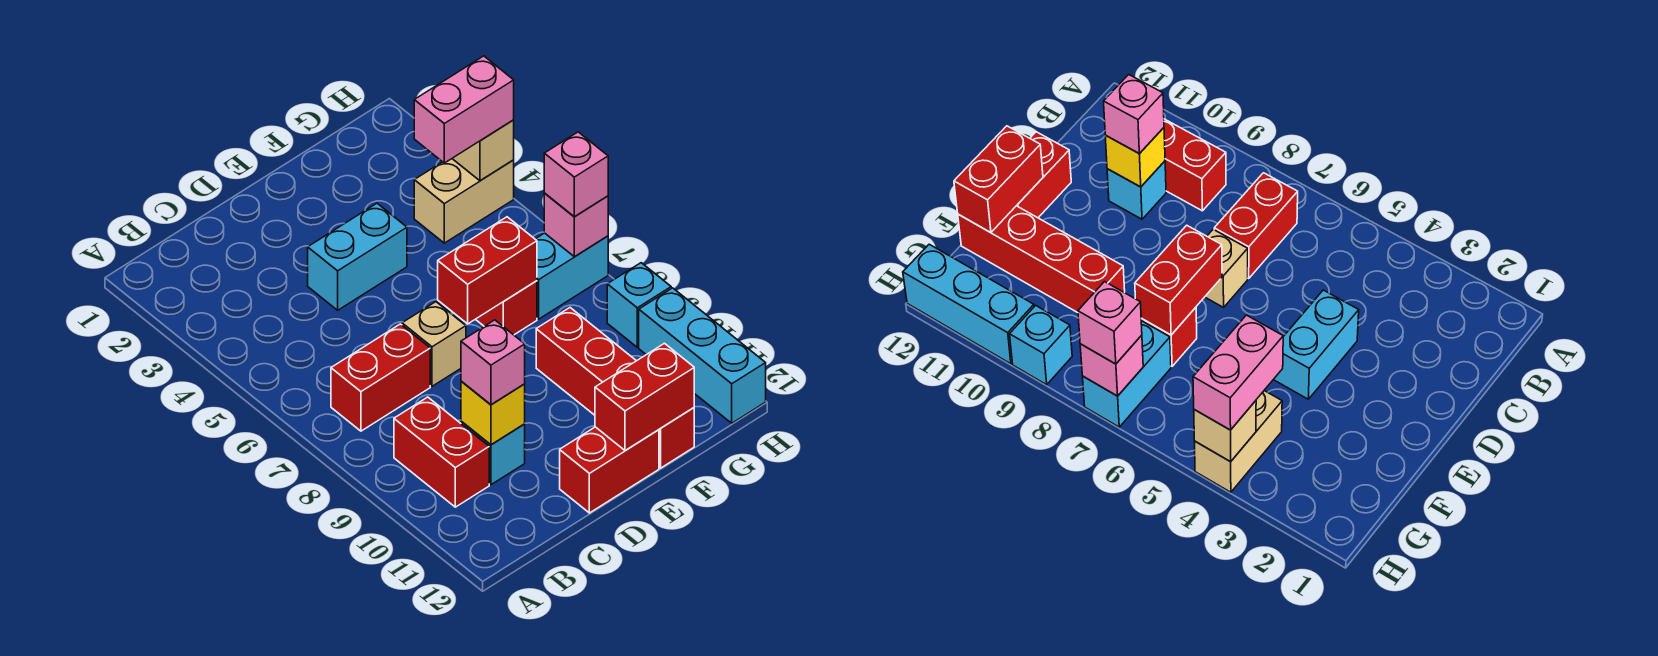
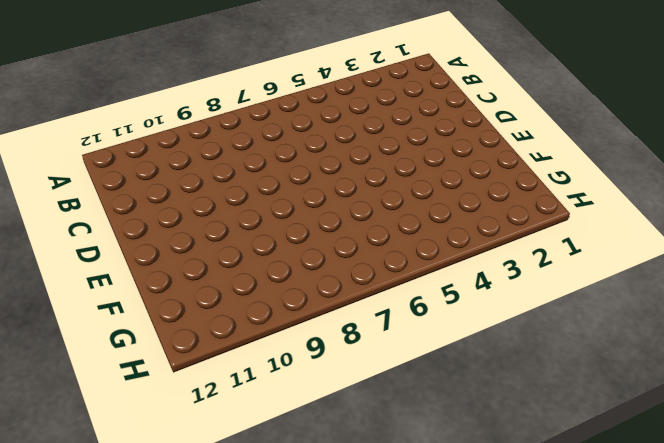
none -> red 1x2 brick [331,324,430,431]
none -> red 1x2 brick [394,397,489,507]
none -> cyan 1x1 brick [461,421,525,485]

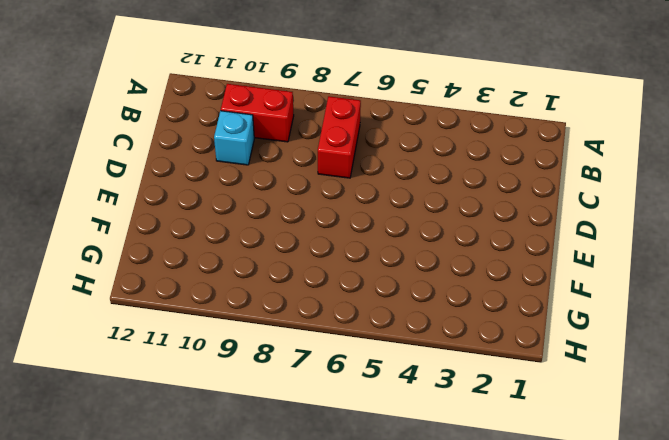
none -> cyan 1x2 brick [308,203,407,310]
none -> tan 1x1 brick [402,302,466,386]
none -> red 1x2 brick [560,427,659,513]

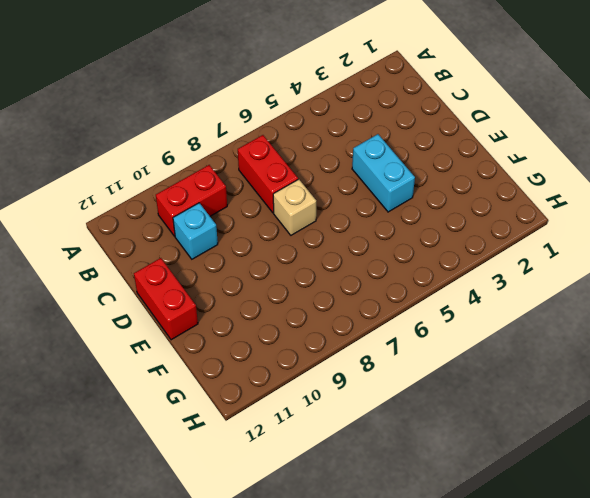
none -> red 1x1 brick [476,281,537,335]
none -> red 1x4 brick [536,308,694,468]
none -> tan 1x2 brick [414,159,514,243]

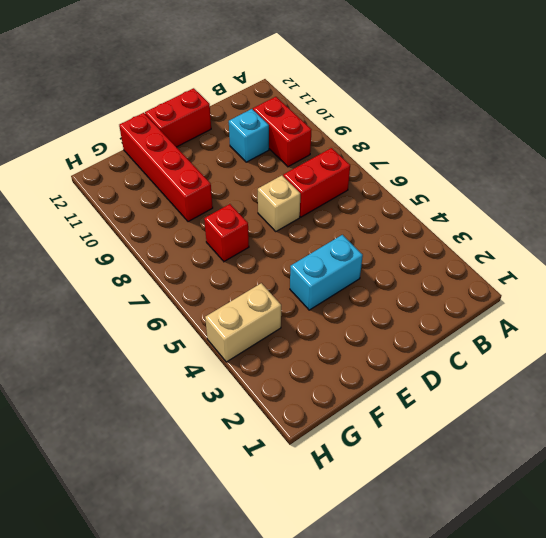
none -> cyan 1x2 brick [535,233,608,319]
none -> cyan 1x1 brick [607,263,671,347]
none -> cyan 1x3 brick [639,288,766,423]

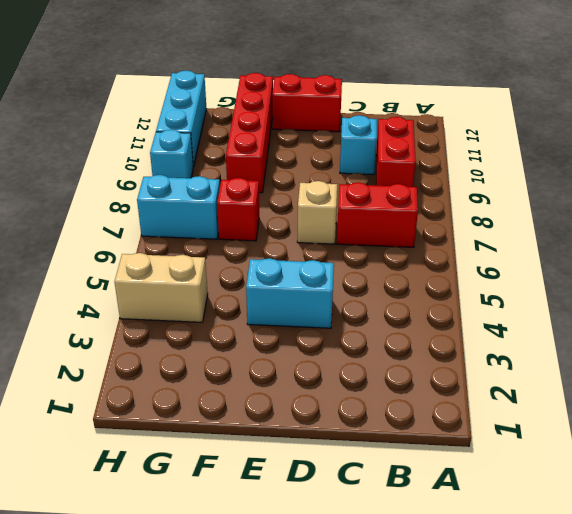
none -> yellow 1x1 brick [461,381,525,445]
none -> red 1x2 brick [438,217,537,324]
none -> red 1x2 brick [595,343,694,450]

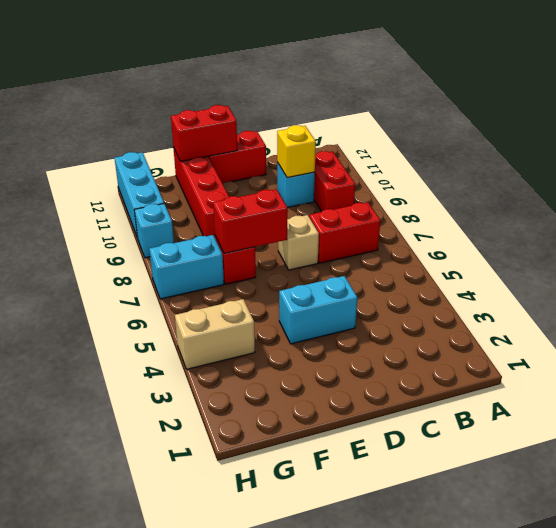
none -> tan 1x1 brick [452,120,514,181]
none -> pink 1x1 brick [544,193,608,257]
none -> pink 1x1 brick [461,320,525,405]

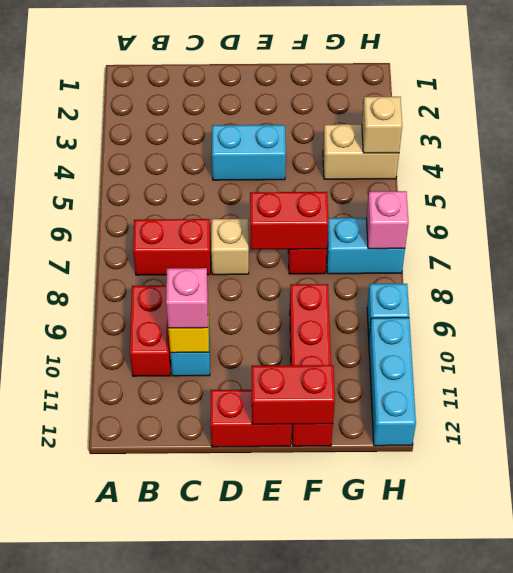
none -> pink 1x2 brick [414,56,514,163]
none -> pink 1x1 brick [544,132,608,217]

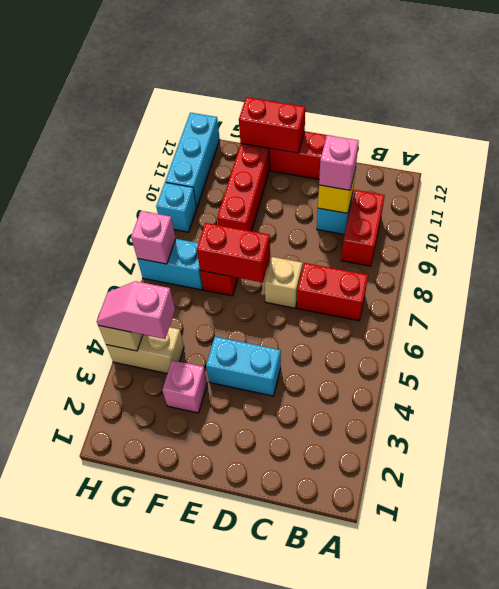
pink 1x1 brick [162,360,207,413] -> pink 1x1 brick moved to [544,132,608,217]
pink 1x2 slope [97,281,175,339] -> pink 1x2 brick [414,56,514,163]

